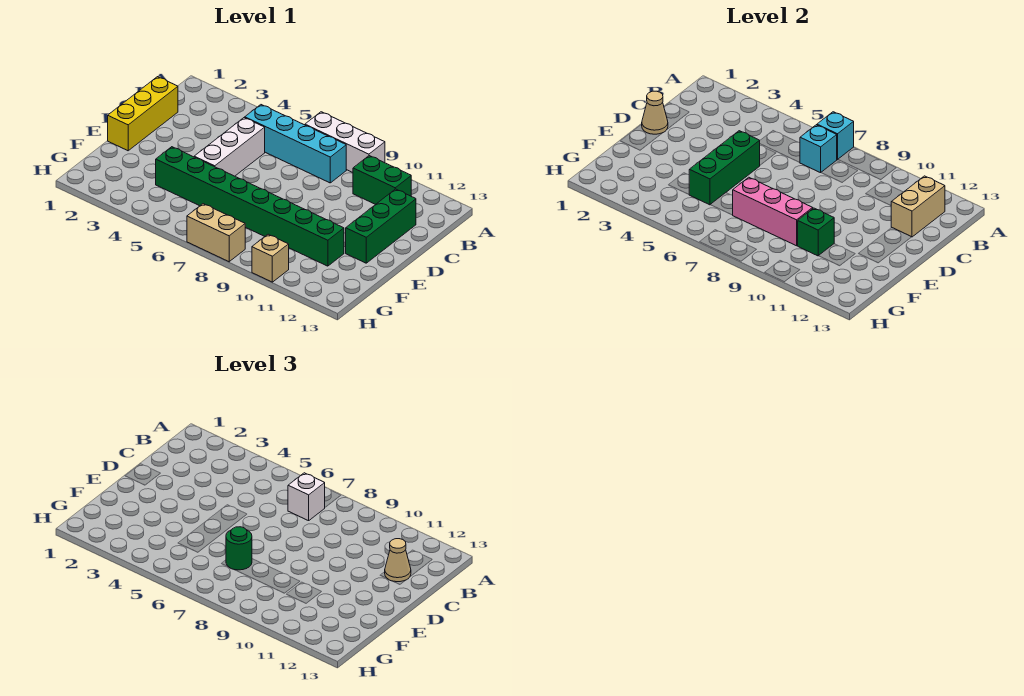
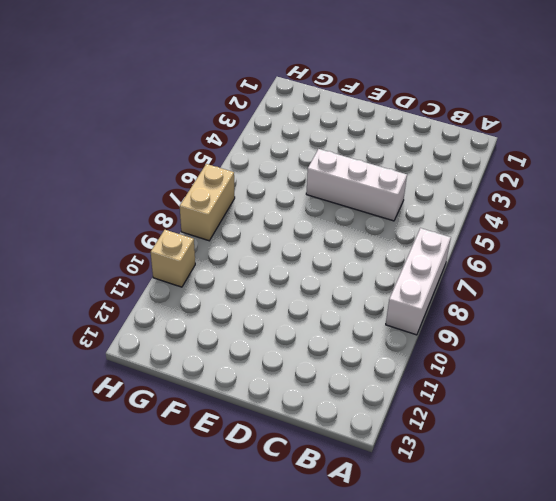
none -> cyan 1x4 brick [245,105,346,183]
none -> green 1x2 brick [353,156,411,204]
none -> yellow 1x3 brick [108,77,178,151]

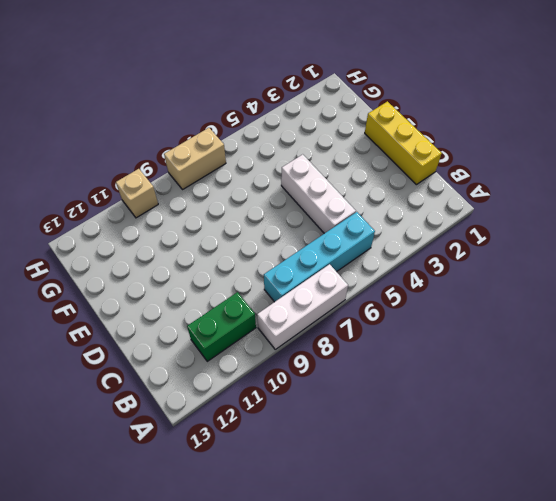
none -> green 1x3 brick [346,189,416,263]
none -> green 1x8 brick [156,147,344,266]
none -> cyan 1x1 brick [817,112,854,160]

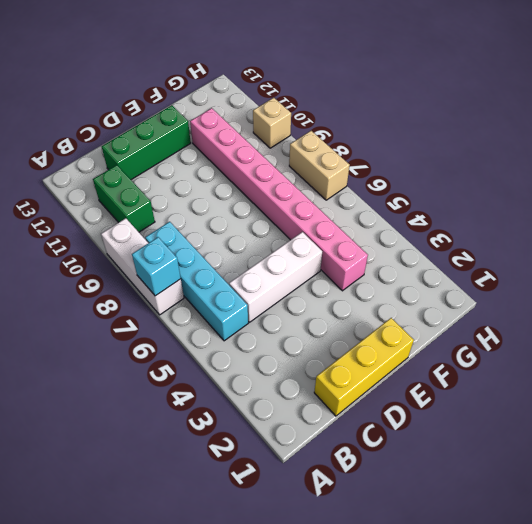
pink 1x8 brick [190,108,368,291] -> green 1x8 brick [156,147,344,266]
none -> cyan 1x1 brick [800,125,837,173]
none -> tan 1x2 brick [891,176,945,237]
none -> tan 1x1 cone [642,91,668,134]

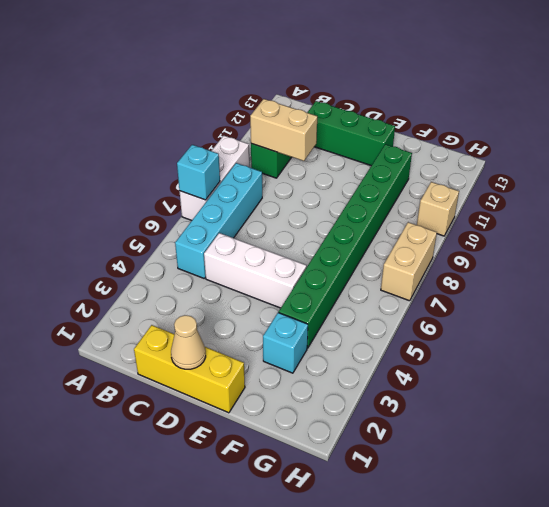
tan 1x2 brick [250,99,317,161] -> tan 1x2 brick moved to [891,176,945,237]
cyan 1x1 brick [263,313,308,373] -> cyan 1x1 brick moved to [800,125,837,173]
none -> green 1x3 brick [689,131,760,205]
none -> pink 1x3 brick [733,177,813,246]
none -> green 1x1 brick [798,208,834,256]

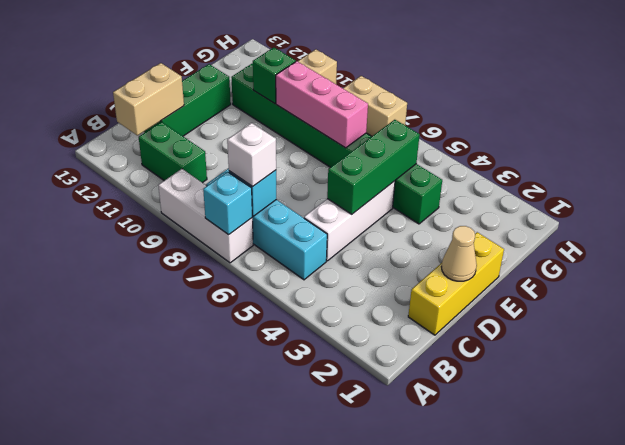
none -> tan 1x1 cone [385,539,411,582]
none -> green 1x1 round brick [226,527,252,570]

